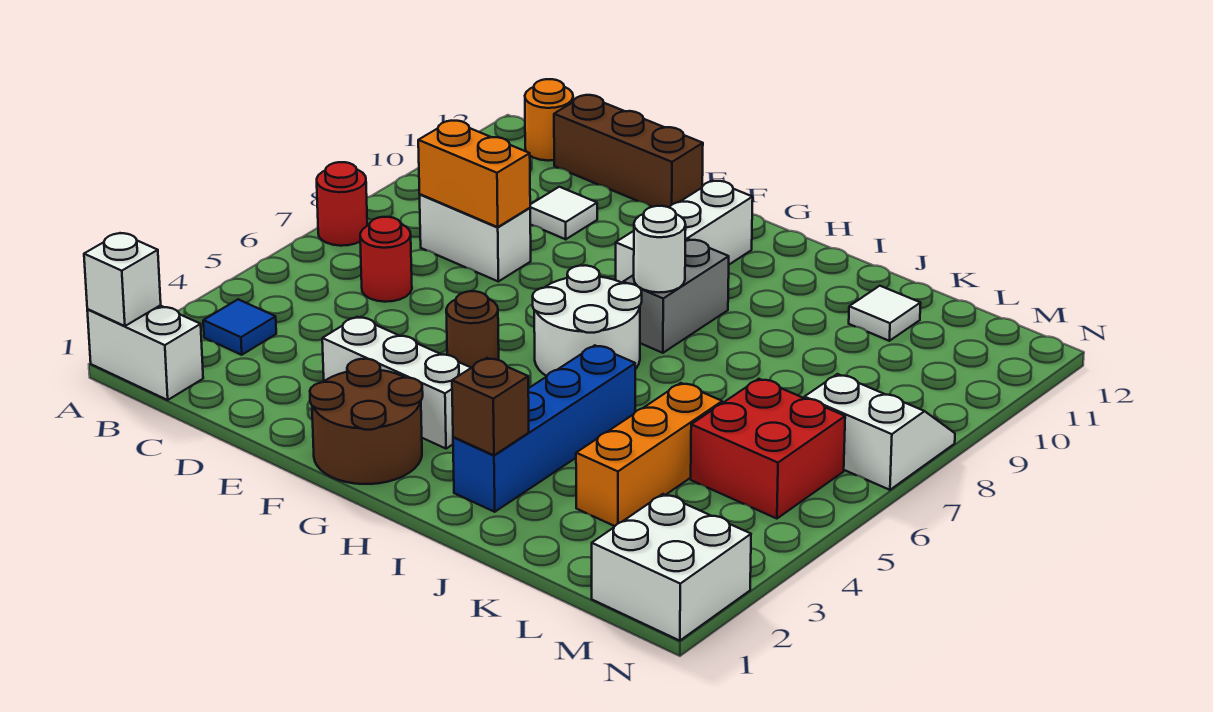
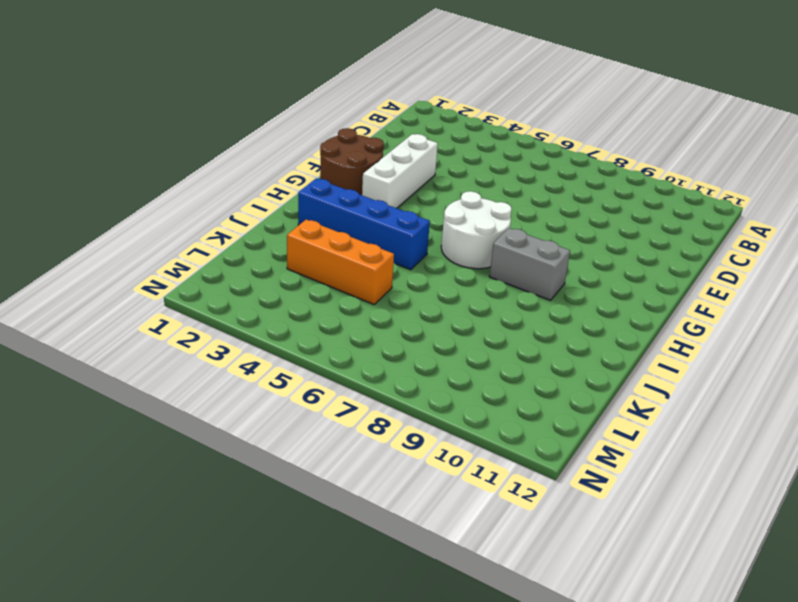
none -> white 1x2 brick [87,305,203,400]
none -> red 1x1 round brick [317,162,367,246]
none -> blue 1x1 tile [203,299,276,355]

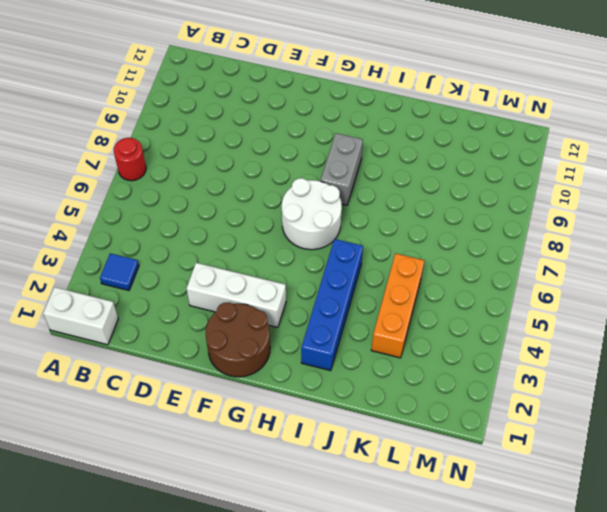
none -> orange 1x1 round brick [525,79,573,161]
none -> red 1x1 round brick [360,217,412,302]
none -> white 1x2 brick [420,194,531,281]

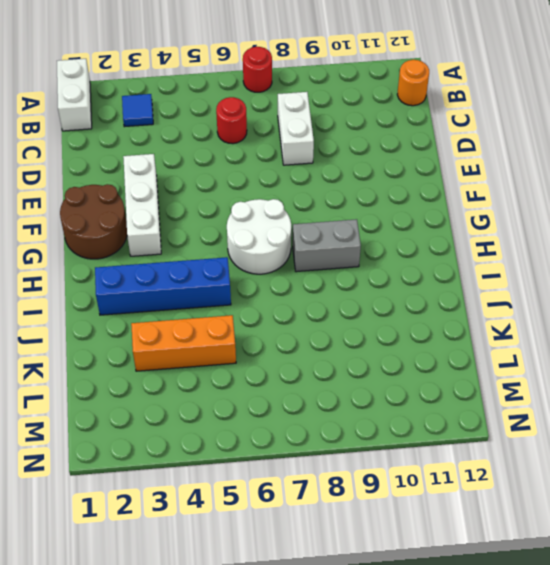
none -> brown 1x3 brick [554,95,703,207]
none -> white 1x1 tile [530,187,597,239]
none -> brown 1x1 round brick [446,291,499,368]

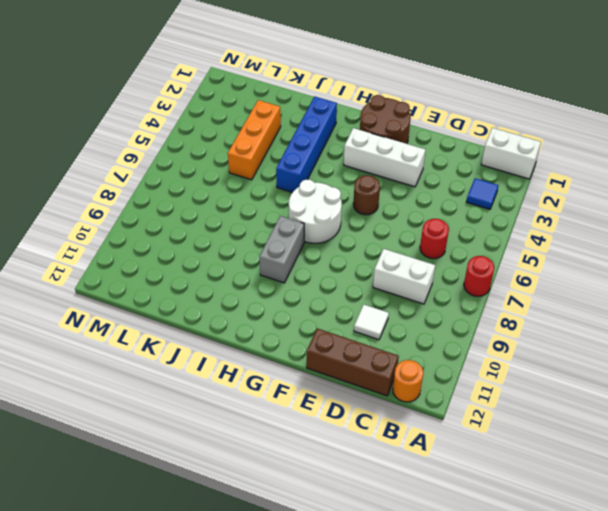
none -> white 1x3 brick [616,181,753,283]
none -> white 1x1 tile [849,286,921,341]
none -> red 2x2 brick [691,379,845,519]

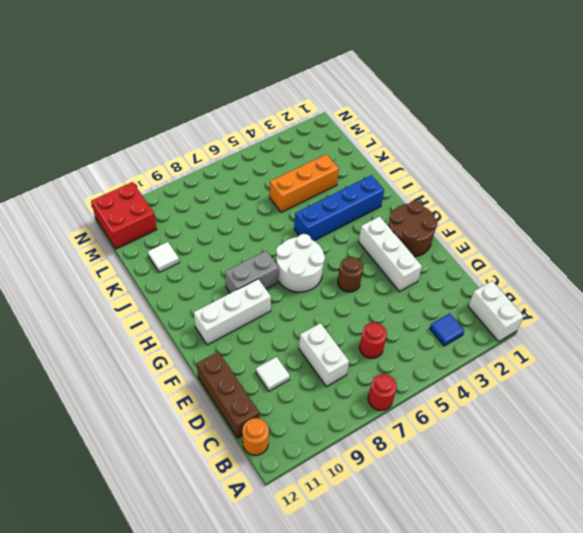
red 2x2 brick [91,182,157,249] -> red 2x2 brick moved to [691,379,845,519]
none -> white 2x2 brick [592,494,751,641]
none -> white 2x2 slope [804,374,955,490]
none -> white 1x1 brick [84,233,161,326]

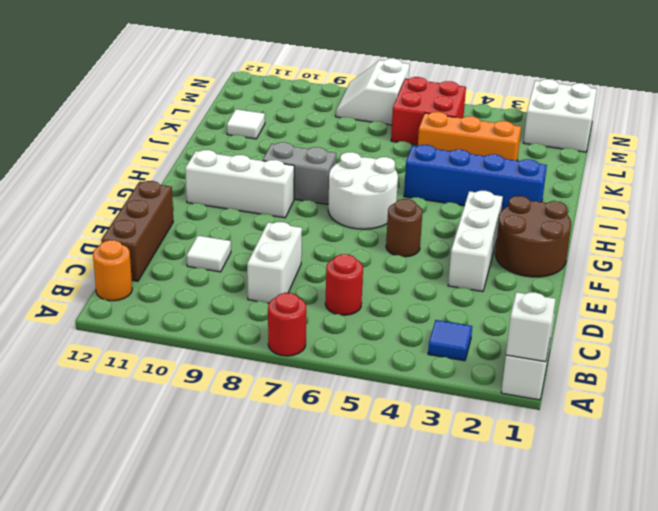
none -> orange 1x2 brick [418,121,530,227]
none -> white 1x1 round brick [634,206,686,293]
none -> brown 1x1 brick [452,358,529,455]

